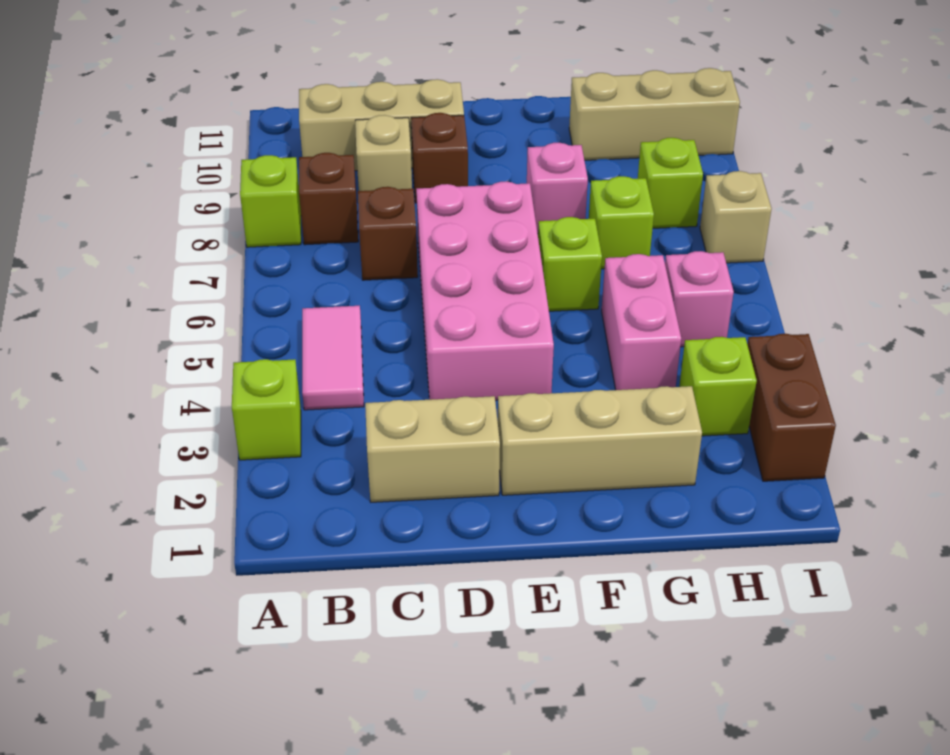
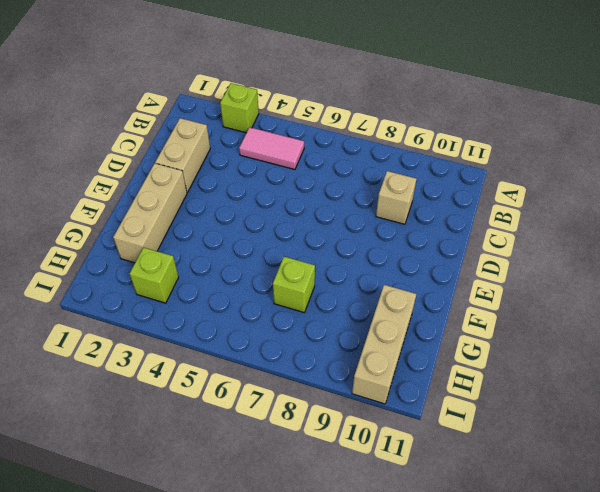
none -> lime 1x1 brick [240,155,301,247]
none -> brown 1x1 brick [299,153,358,245]
none -> tan 1x3 brick [299,79,464,171]

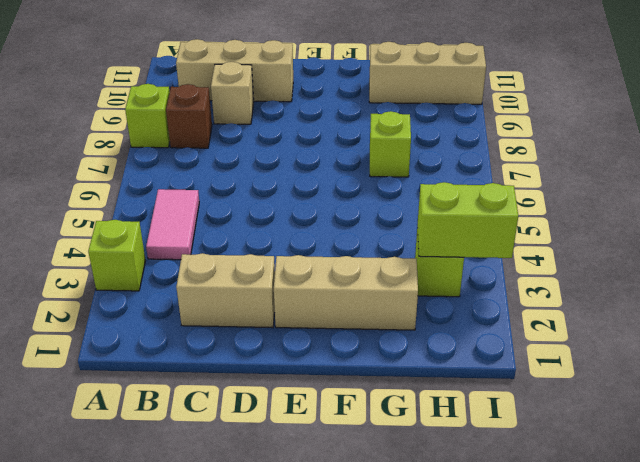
lime 1x2 brick [417,182,518,258] -> none
none -> brown 1x1 brick [358,187,418,280]
none -> pink 2x4 brick [416,181,554,400]
none -> brown 1x1 brick [411,113,468,203]

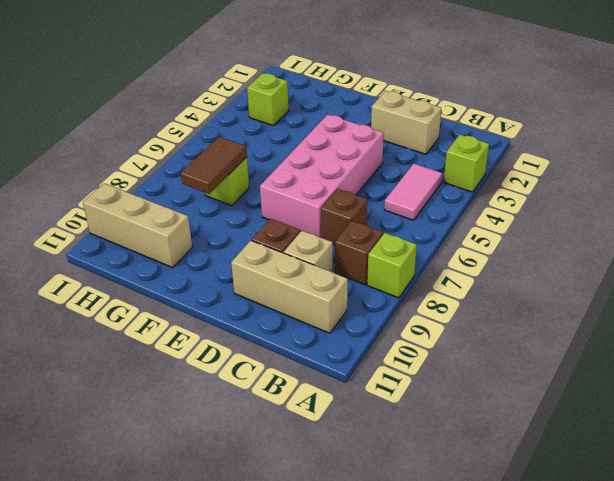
brown 1x2 tile [181,137,247,194] -> none
none -> tan 1x3 brick [498,386,702,495]
none -> lime 1x1 brick [538,217,602,311]
none -> pink 1x1 brick [527,143,588,234]

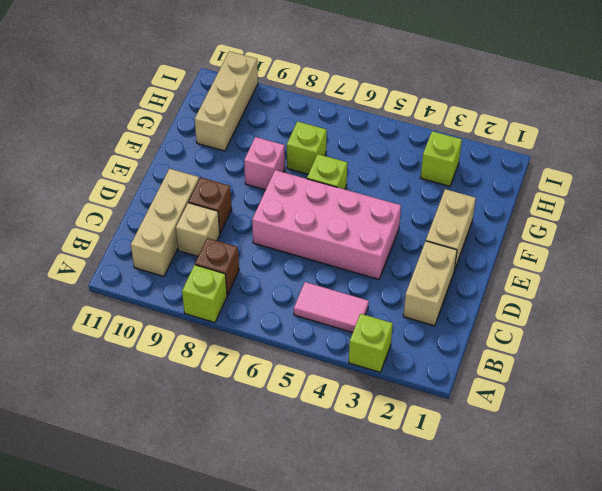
tan 1x2 brick [426,189,476,271] -> tan 1x3 brick [498,386,702,495]
none -> brown 1x1 brick [358,187,418,280]
none -> pink 1x2 brick [602,254,681,390]
none -> pink 1x1 brick [665,251,734,347]

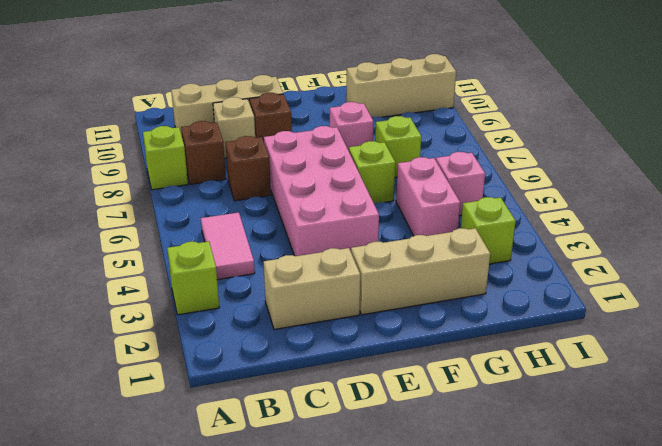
none -> lime 1x1 brick [638,138,703,228]
none -> brown 1x2 brick [747,334,836,481]
none -> tan 1x1 brick [700,171,772,263]

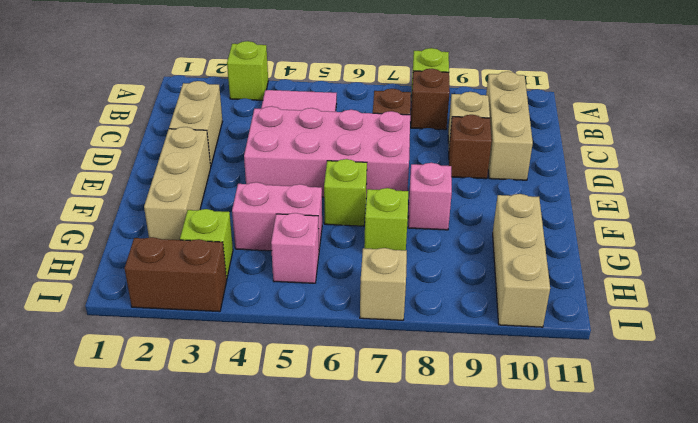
none -> lime 1x1 brick [638,138,703,228]

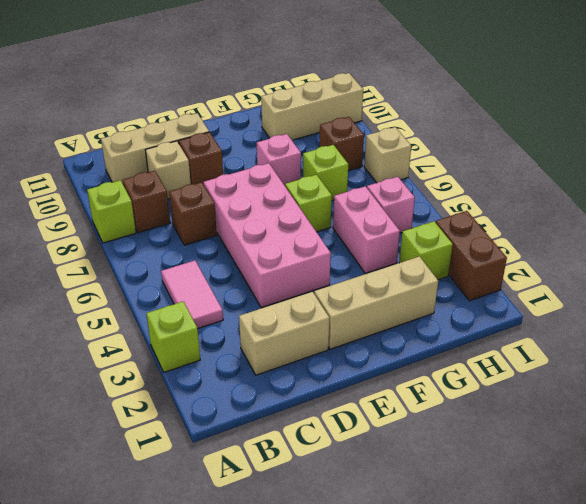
brown 1x1 brick [319,117,364,171] -> lime 1x1 brick [638,138,703,228]

